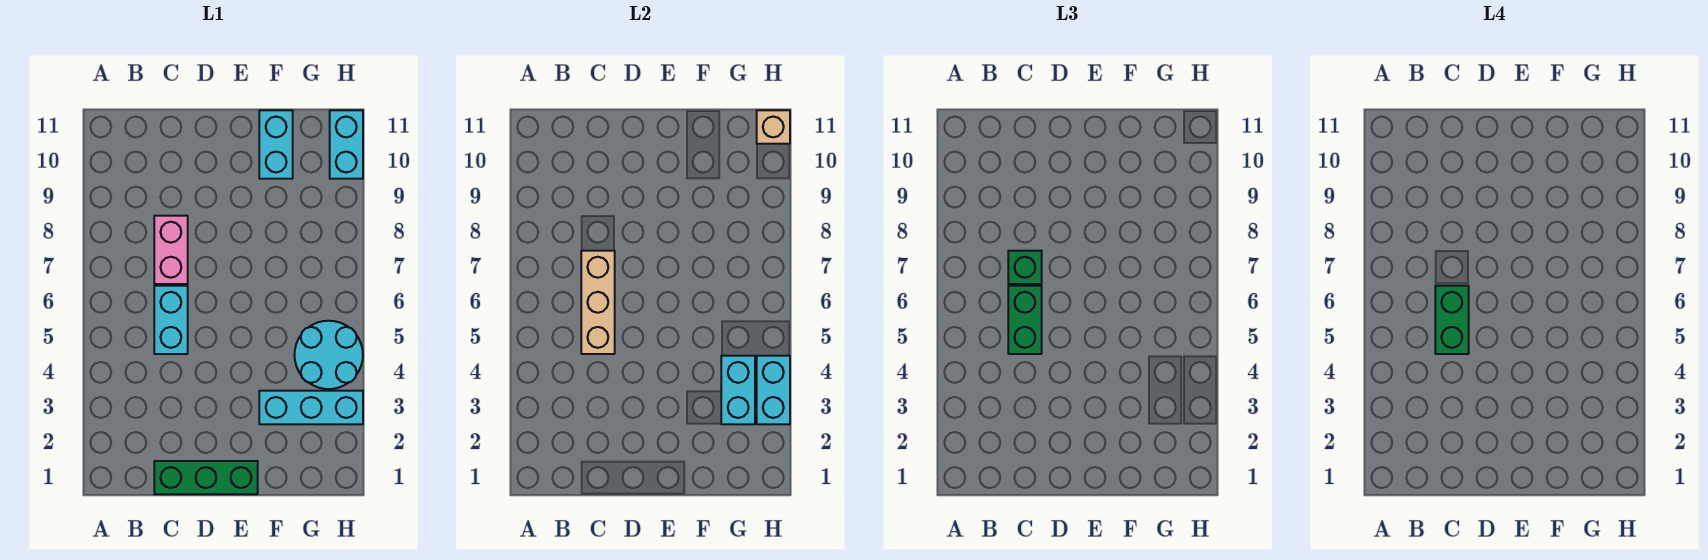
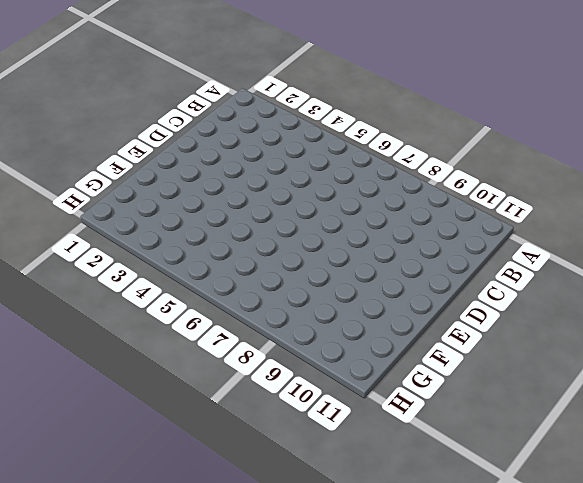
none -> green 1x3 brick [154,461,258,494]
none -> cyan 1x2 brick [154,286,188,354]
none -> pink 1x2 brick [154,216,188,284]

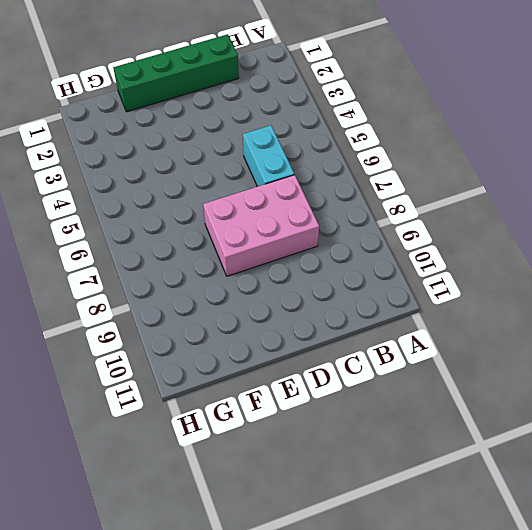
green 1x4 brick [113,34,239,112] -> green 1x3 brick [154,461,258,494]
pink 2x3 brick [203,175,319,276] -> pink 1x2 brick [154,216,188,284]
none -> cyan 1x3 brick [259,391,363,424]
none -> cyan 1x2 brick [259,110,293,179]
none -> cyan 2x2 round brick [295,321,363,389]

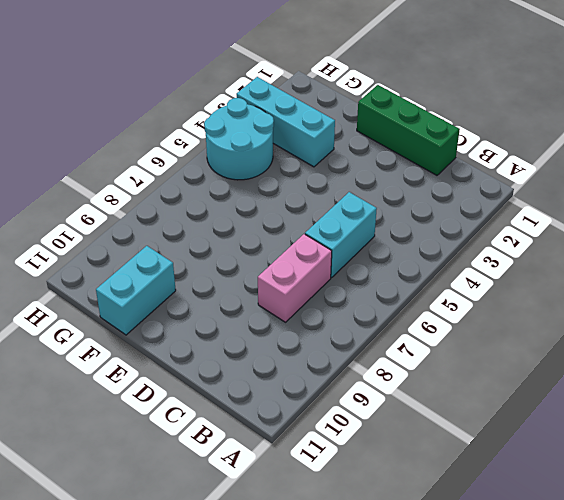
none -> cyan 1x2 brick [330,110,363,179]
none -> tan 1x3 brick [581,251,615,354]
none -> cyan 1x2 brick [721,356,755,424]

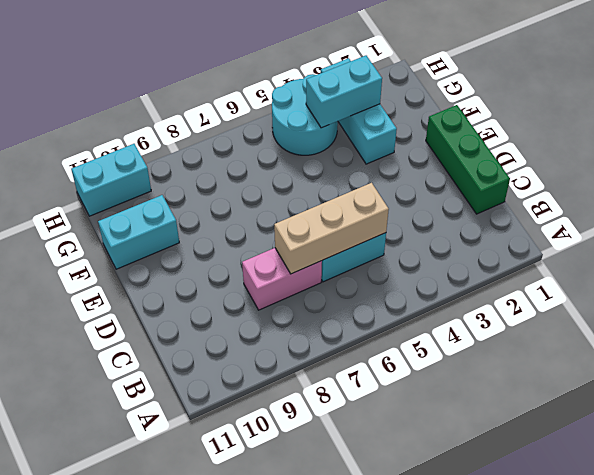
none -> cyan 1x2 brick [757,356,790,424]
none -> tan 1x1 brick [757,110,790,144]
none -> green 1x2 brick [1008,286,1042,354]

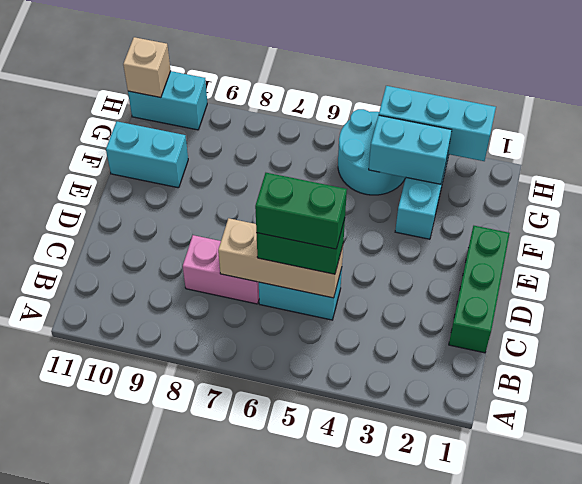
cyan 1x3 brick [379,86,496,161] -> cyan 1x2 brick [757,356,790,424]
none -> green 1x1 brick [1008,251,1042,284]

